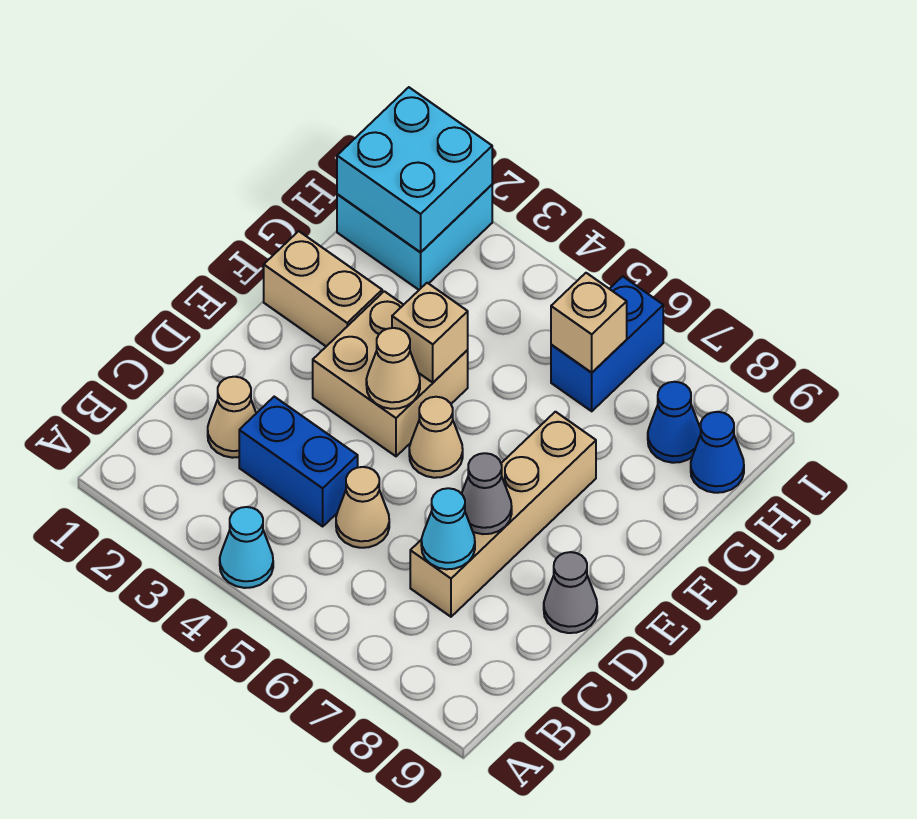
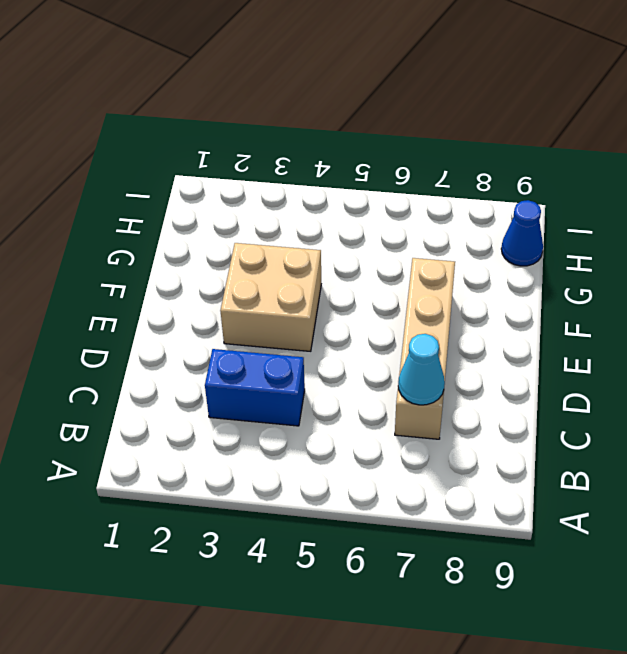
none -> cyan 1x1 cone [220,507,273,588]
none -> tan 1x1 cone [208,377,256,458]
none -> tan 1x1 cone [336,467,389,548]

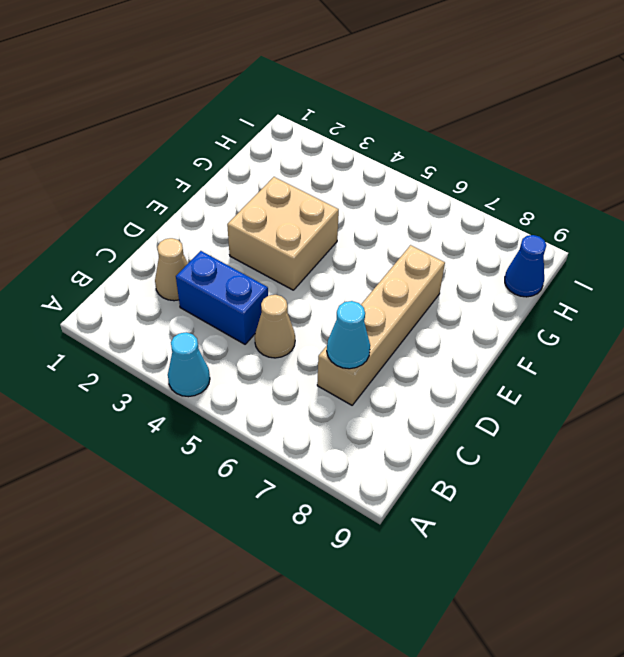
none -> grey 1x1 cone [544,552,597,633]
none -> tan 1x1 cone [409,397,463,478]
none -> tan 1x2 brick [264,231,382,346]

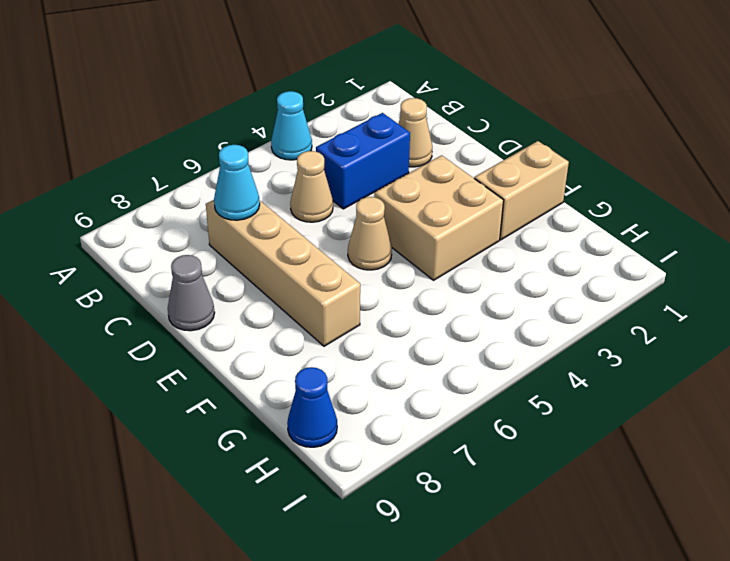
none -> cyan 2x2 brick [337,185,492,290]
none -> blue 1x2 brick [551,276,663,411]
none -> blue 1x1 cone [648,382,701,463]

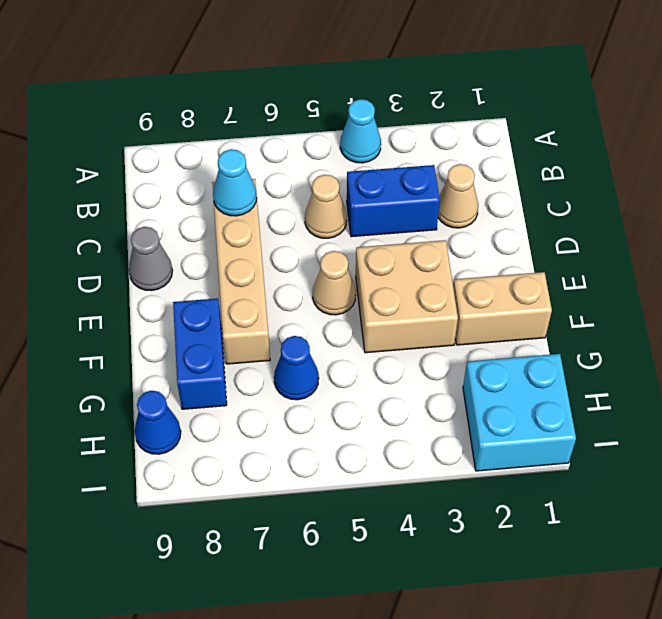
blue 1x2 brick [173,298,227,409] -> blue 1x2 brick moved to [551,276,663,411]
blue 1x1 cone [274,336,319,400] -> blue 1x1 cone moved to [648,382,701,463]
none -> grey 1x1 cone [462,453,512,534]
none -> tan 1x1 cone [366,328,420,409]
none -> tan 1x1 brick [392,283,468,383]

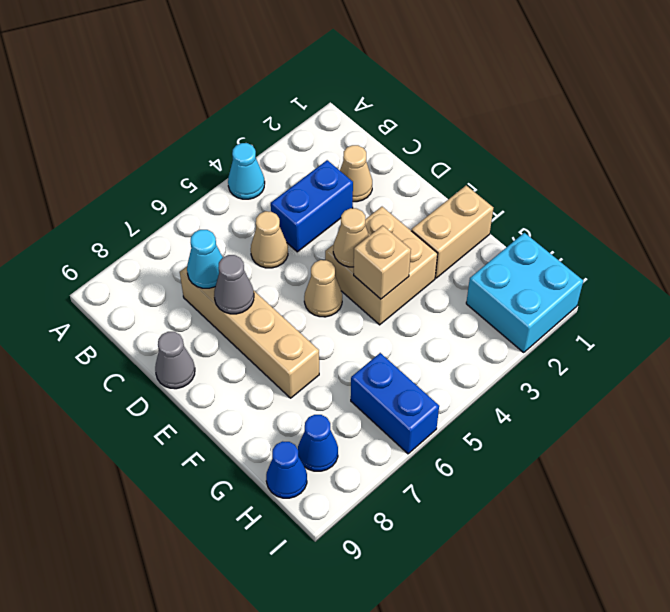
none -> cyan 2x2 brick [337,87,492,252]
none -> tan 1x1 brick [551,273,627,373]

